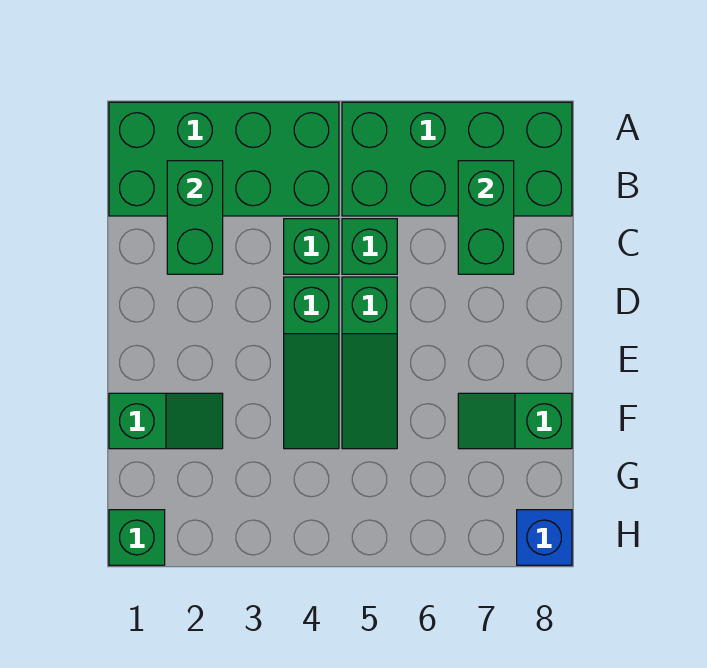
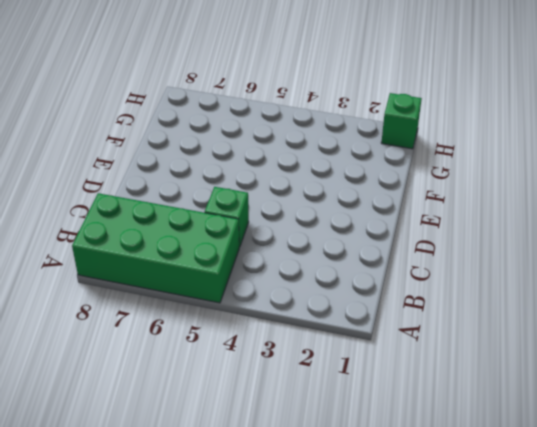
none -> green 2x4 brick [109,102,339,216]
none -> green 1x1 brick [284,219,339,274]
none -> green 1x3 slope [284,277,339,449]

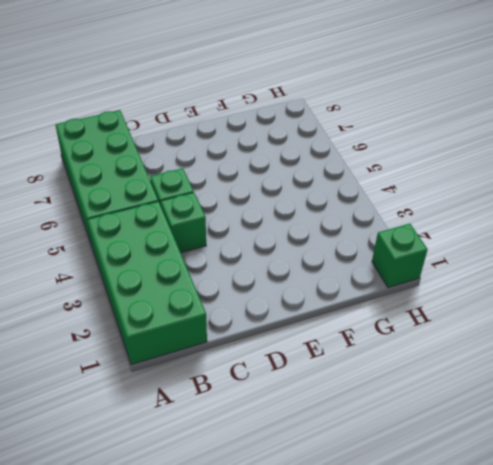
none -> green 1x3 slope [284,277,339,449]
none -> green 1x3 slope [342,277,397,449]
none -> green 1x2 slope [109,393,223,449]

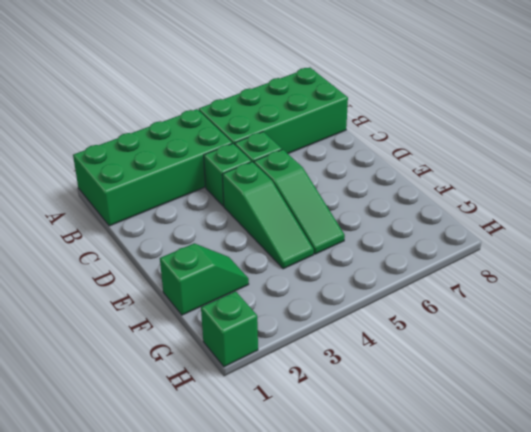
none -> green 1x2 slope [458,393,572,449]
none -> blue 1x1 brick [517,510,572,565]
none -> green 1x2 brick [167,161,223,274]

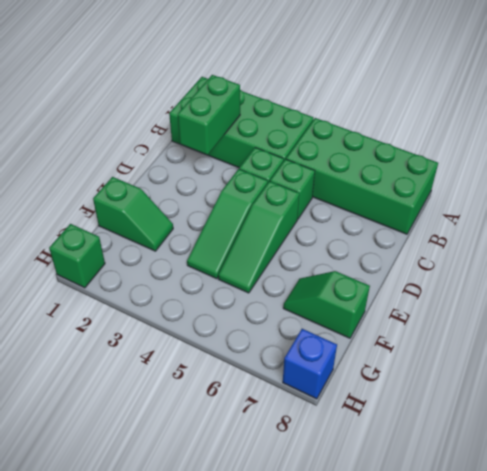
none -> green 1x2 brick [458,161,514,274]

